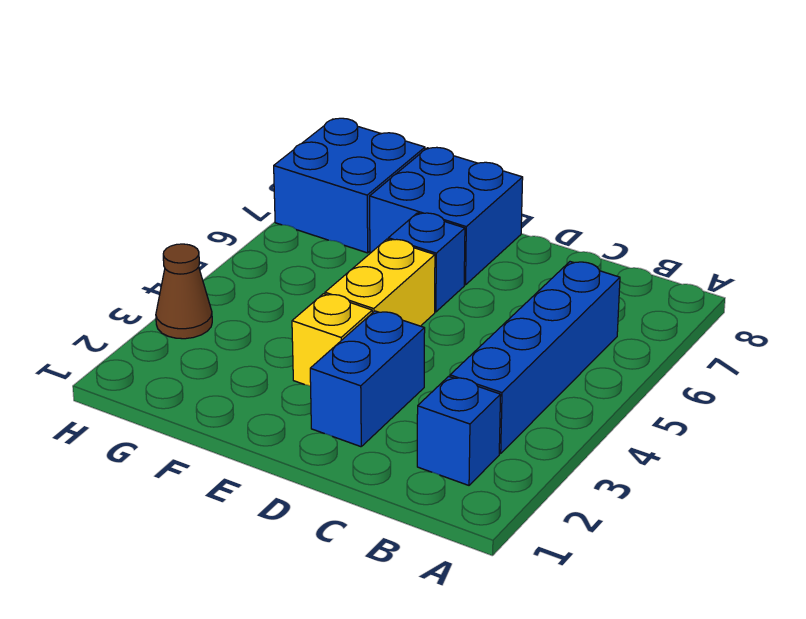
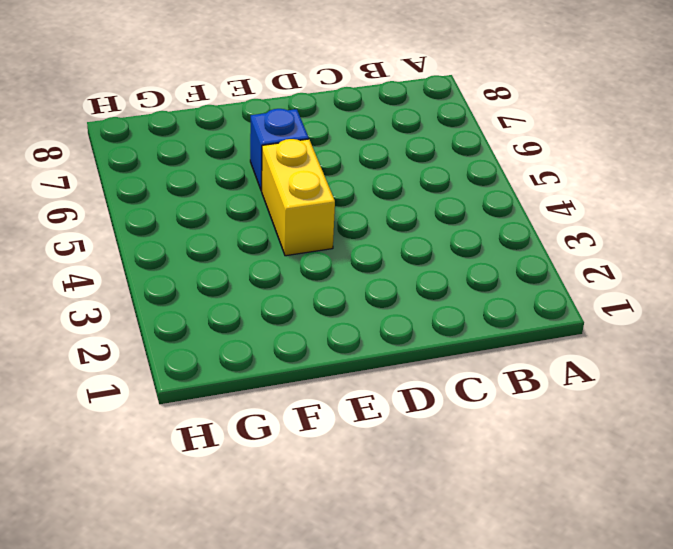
none -> blue 1x1 brick [417,376,501,485]
none -> blue 1x4 brick [450,262,620,454]

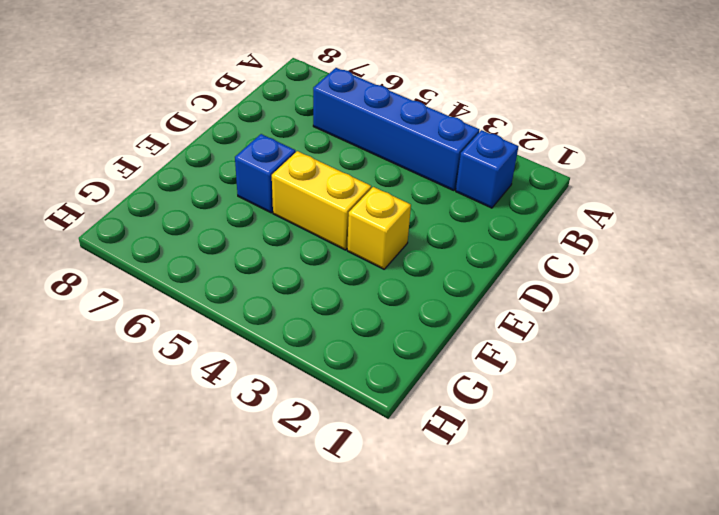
none -> blue 1x2 brick [310,311,425,447]
none -> blue 2x2 brick [370,147,523,285]

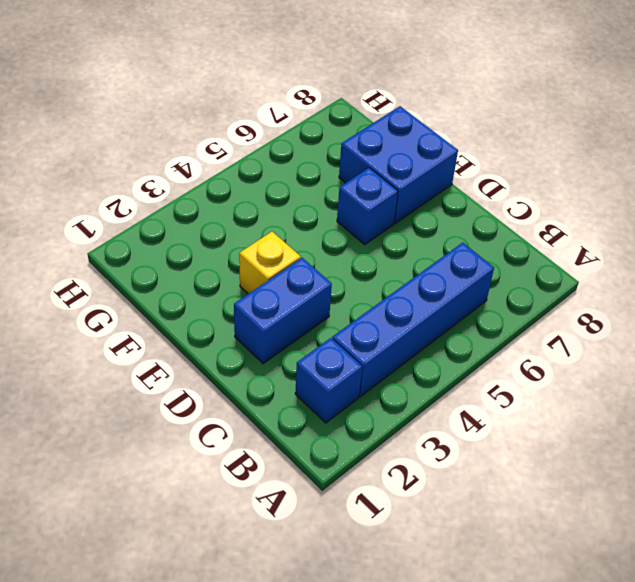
none -> yellow 1x2 brick [325,239,435,326]
none -> blue 2x2 brick [274,118,425,253]

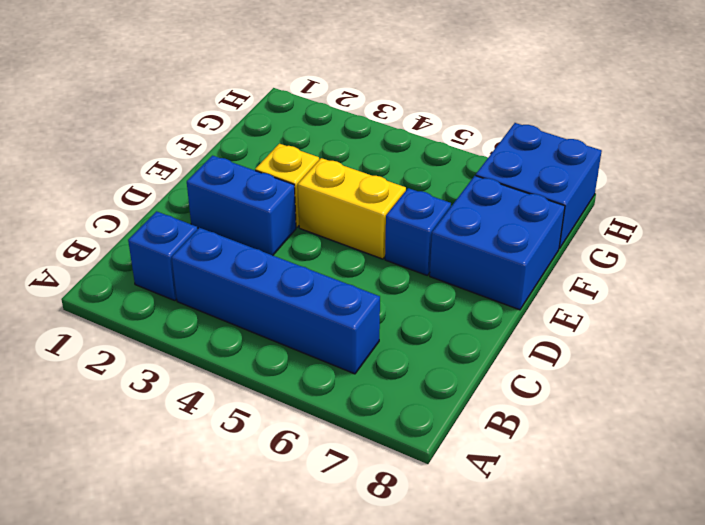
none -> brown 1x1 cone [156,244,212,339]

